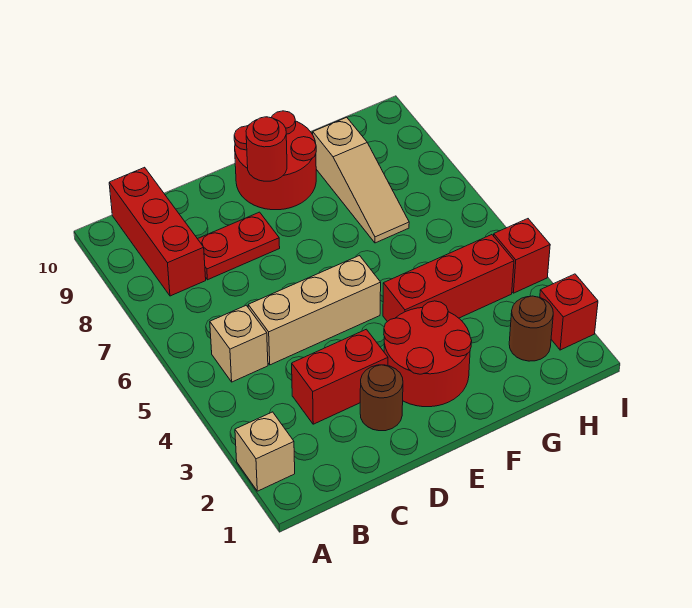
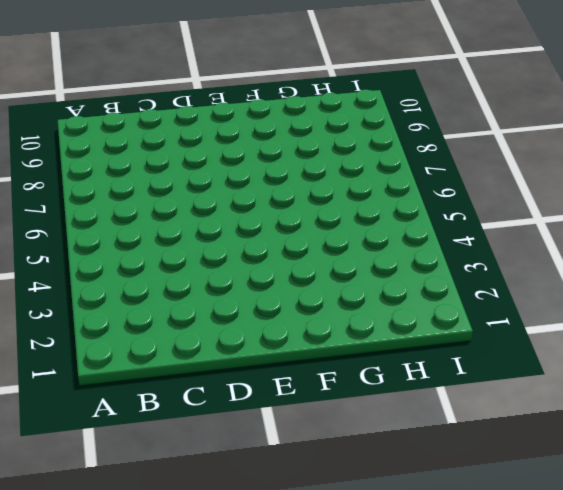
none -> tan 1x1 brick [235,412,295,491]
none -> tan 1x1 brick [210,305,268,382]
none -> red 1x3 brick [109,167,206,296]

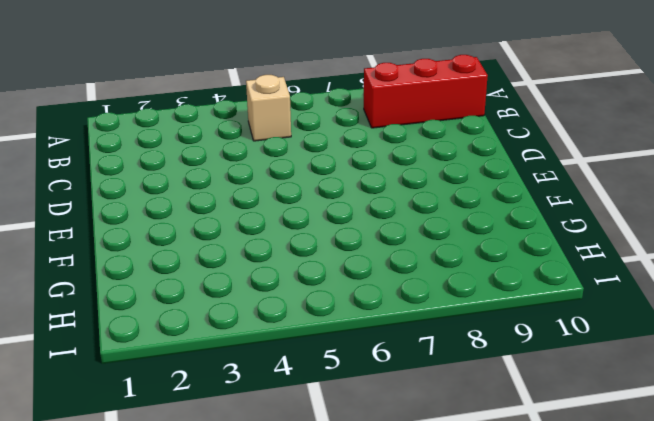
none -> tan 1x1 brick [235,412,295,491]
none -> red 1x2 brick [292,329,388,424]
none -> tan 1x3 brick [248,256,381,365]

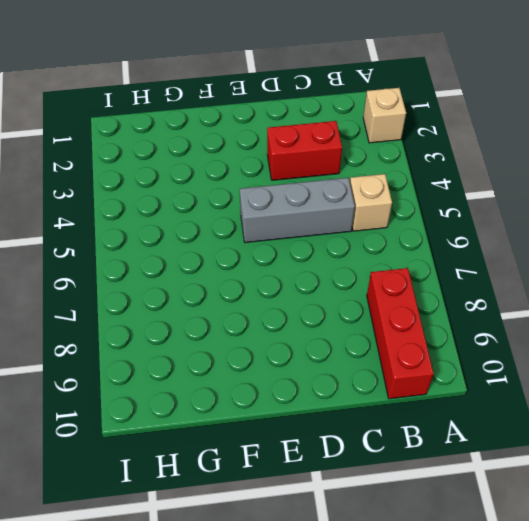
grey 1x3 brick [240,178,355,243] -> tan 1x3 brick [248,256,381,365]
none -> red 1x2 plate [198,212,280,280]
none -> brown 1x1 round brick [360,365,403,431]
none -> red 2x2 round brick [384,301,472,407]

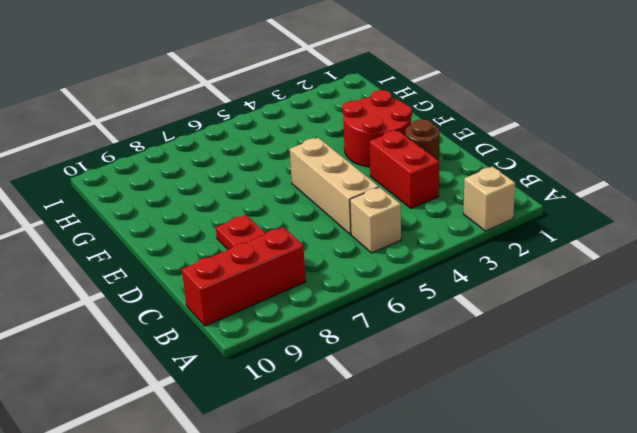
none -> red 2x2 round brick [234,111,316,210]
none -> red 1x3 brick [383,235,514,322]
none -> tan 1x3 slope [313,117,409,243]

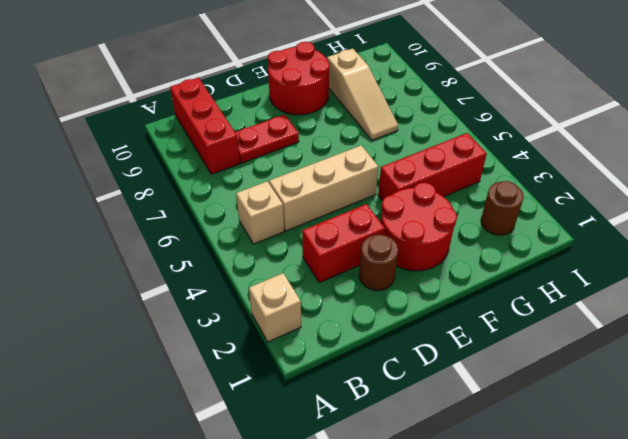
none -> red 1x1 brick [540,274,598,350]
none -> red 1x1 brick [494,219,550,293]
none -> red 1x1 round brick [246,117,287,181]

